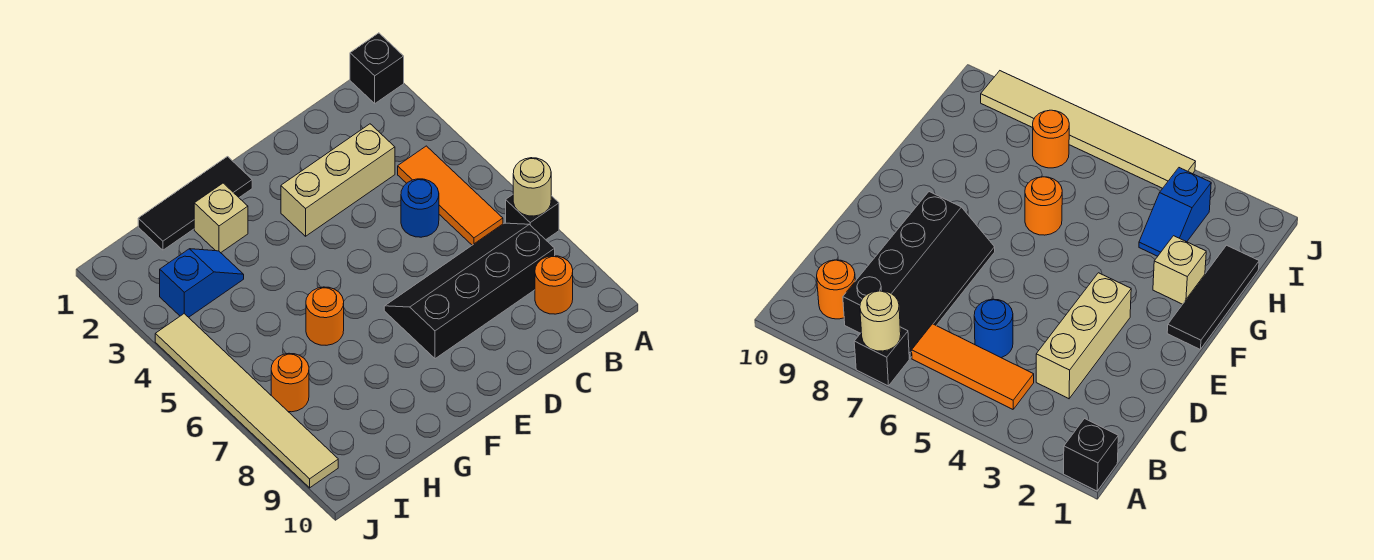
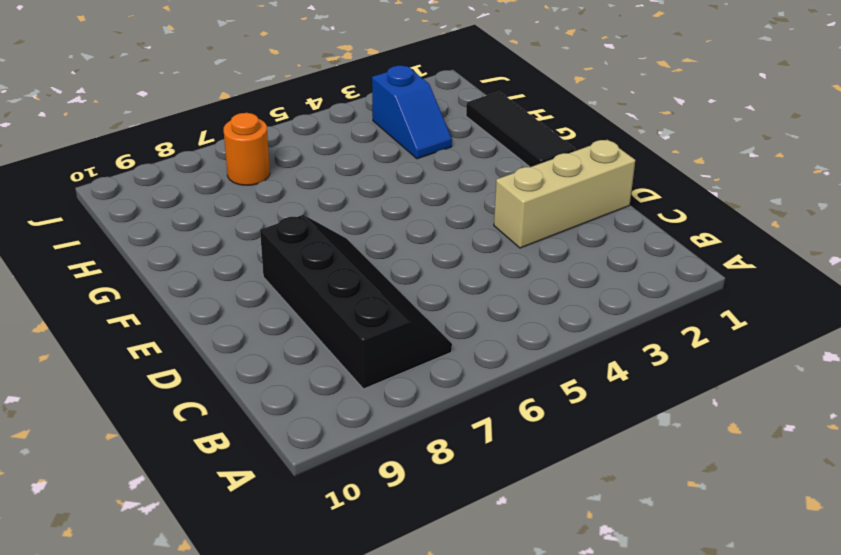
tan 1x3 brick [494,140,635,248] -> tan 1x3 brick turned to [281,124,395,236]
none -> black 1x1 brick [350,33,404,103]
none -> black 1x1 brick [506,195,559,240]
none -> orange 1x3 tile [398,146,503,245]

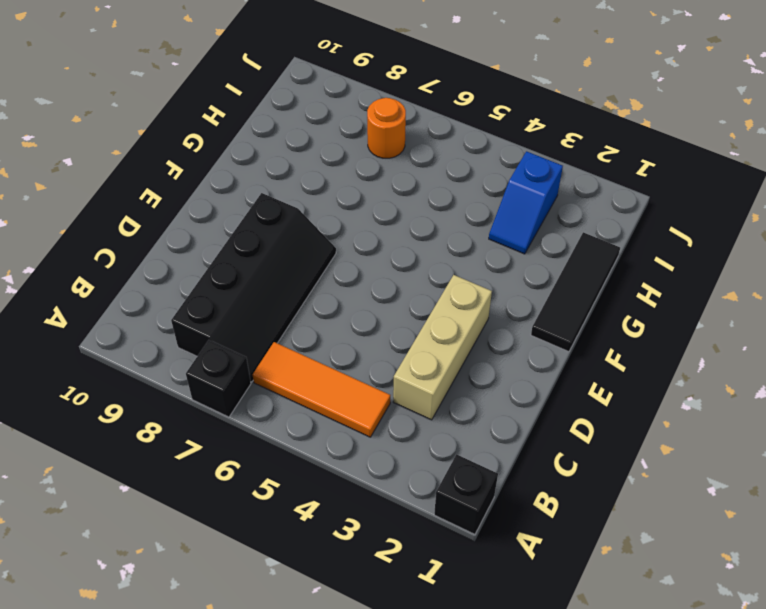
none -> orange 1x1 round brick [535,256,573,314]
none -> blue 1x1 round brick [401,179,439,237]
none -> tan 1x1 brick [194,183,248,253]

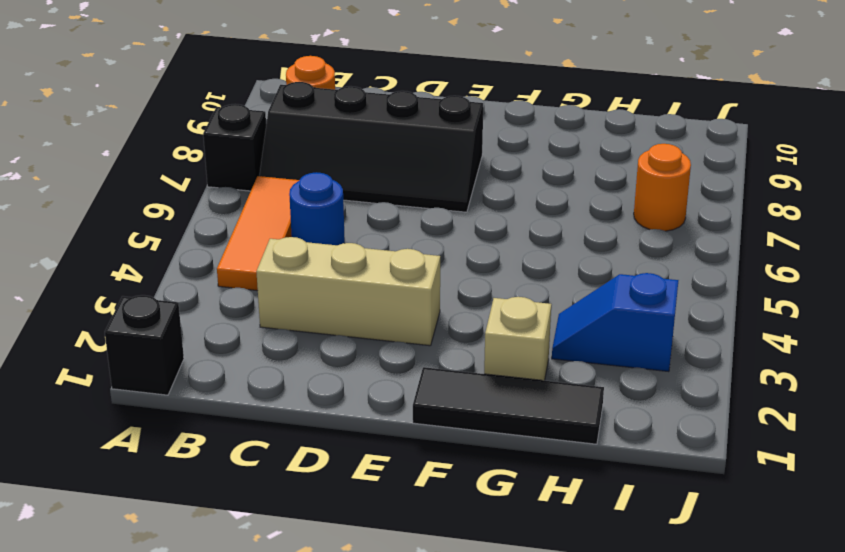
none -> orange 1x1 round brick [306,287,344,345]
none -> tan 1x6 tile [155,314,338,488]
none -> tan 1x1 round brick [513,158,551,216]

